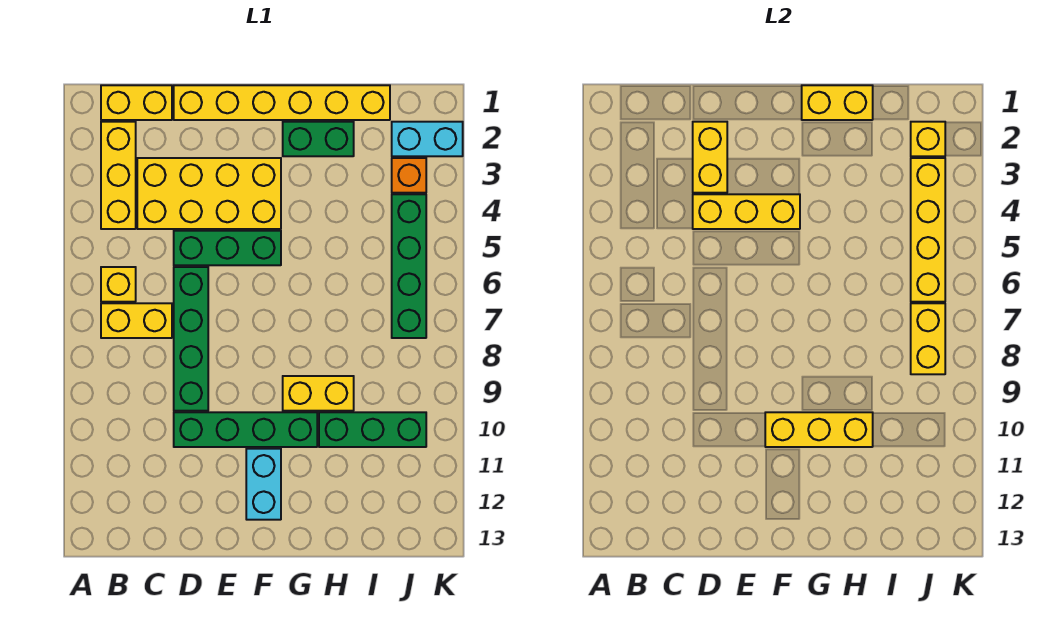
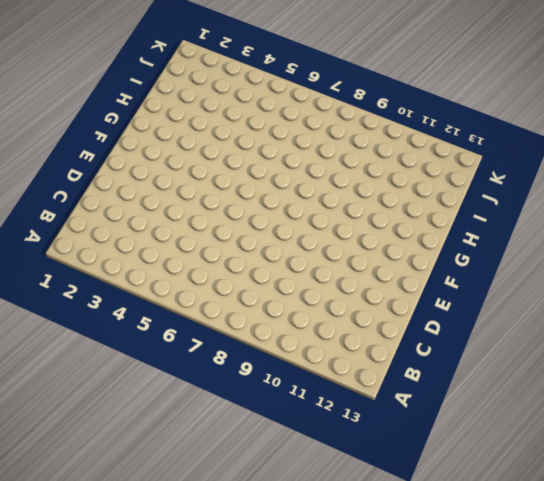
none -> yellow 1x2 brick [101,85,172,120]
none -> yellow 1x3 brick [101,122,136,229]
none -> yellow 1x1 brick [101,267,136,302]

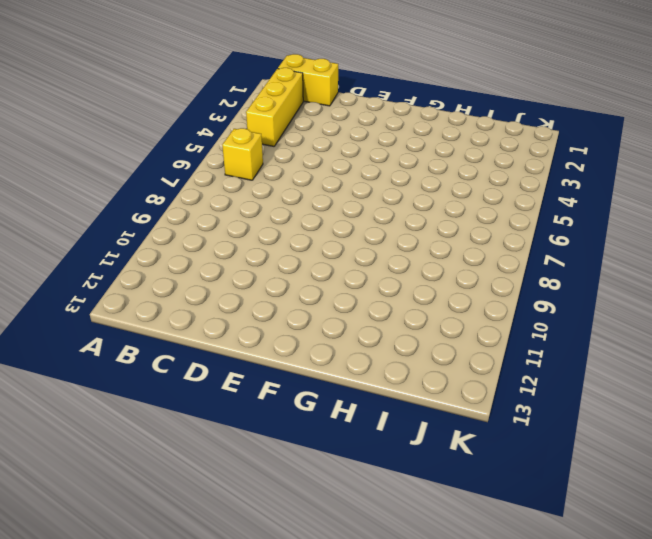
none -> yellow 1x2 brick [101,303,172,338]
none -> yellow 2x4 brick [137,158,281,229]
none -> yellow 1x6 brick [174,85,390,120]

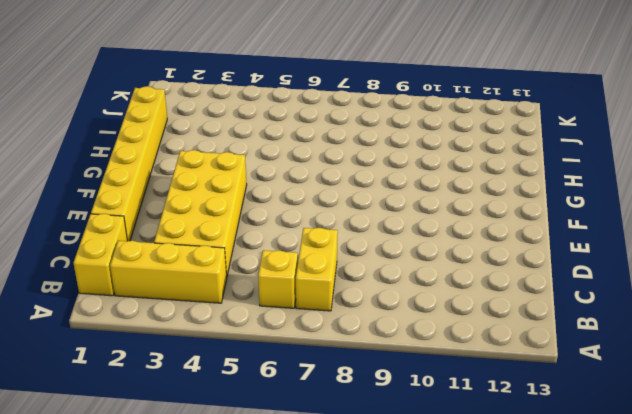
none -> green 1x3 brick [174,231,281,265]
none -> green 1x4 brick [174,267,208,411]
none -> green 1x4 brick [174,412,317,447]

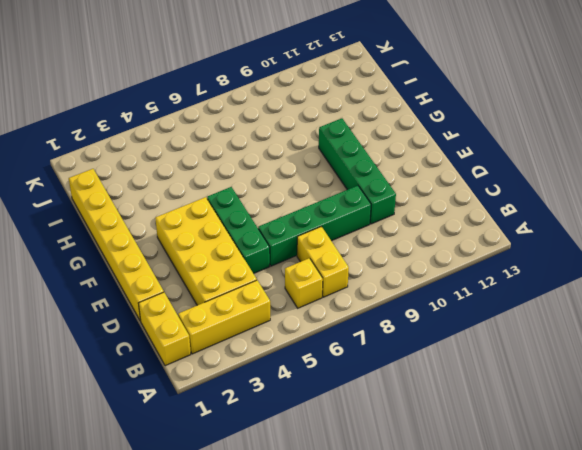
none -> cyan 1x2 brick [246,449,281,520]
none -> green 1x2 brick [283,122,354,156]
none -> yellow 1x2 brick [283,376,354,411]

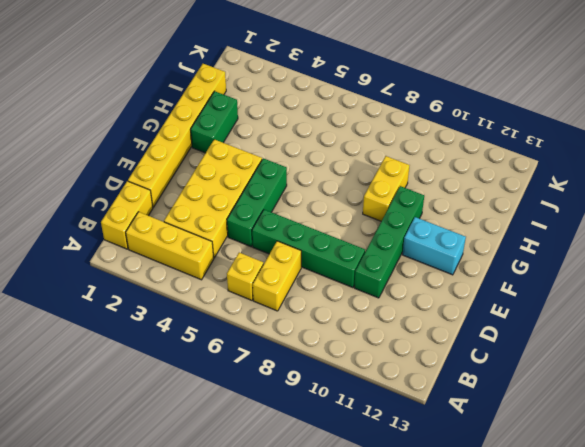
none -> green 1x3 brick [319,412,426,447]
none -> cyan 1x2 brick [392,122,463,156]
none -> orange 1x1 brick [392,158,426,193]

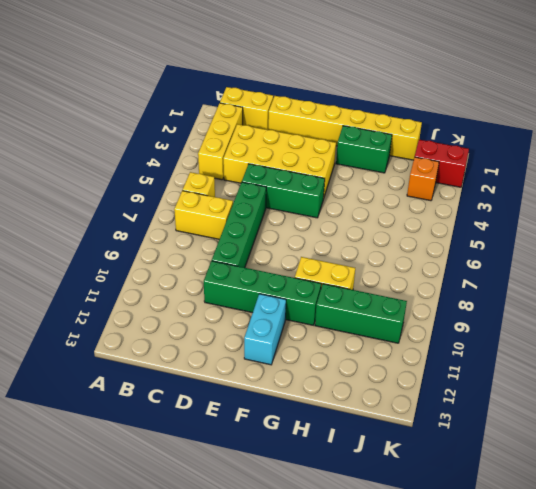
red 1x2 brick [415,140,469,187] -> cyan 1x2 brick [392,122,463,156]
none -> green 1x4 brick [392,194,426,338]
none -> yellow 1x2 brick [693,122,727,193]
none -> yellow 1x3 brick [693,194,800,229]

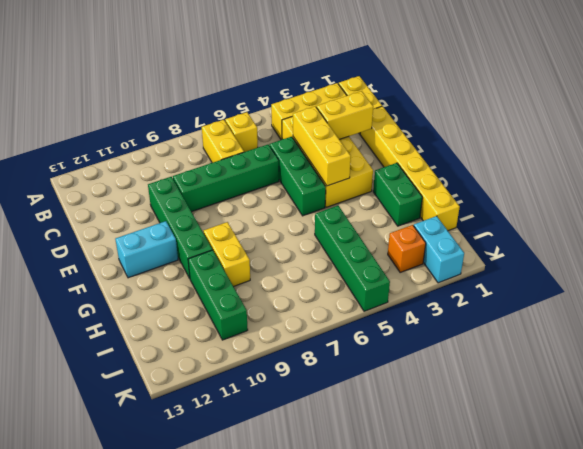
green 1x4 brick [315,205,390,311] -> green 1x4 brick turned to [392,194,426,338]
none -> yellow 1x3 brick [765,412,873,447]
none -> yellow 1x2 brick [802,85,873,120]
none -> yellow 1x1 brick [911,122,945,156]

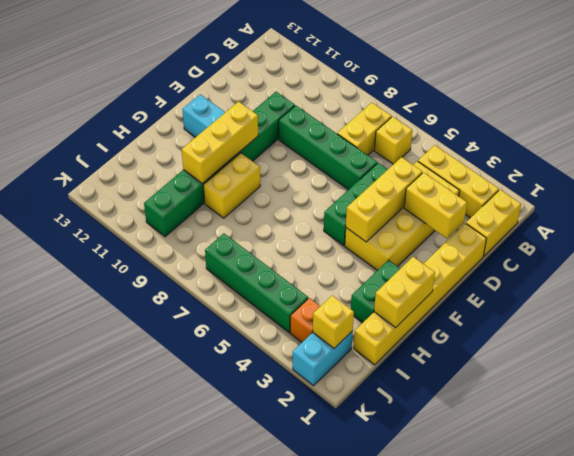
none -> yellow 1x4 brick [911,158,945,302]
none -> yellow 1x2 brick [911,303,945,374]

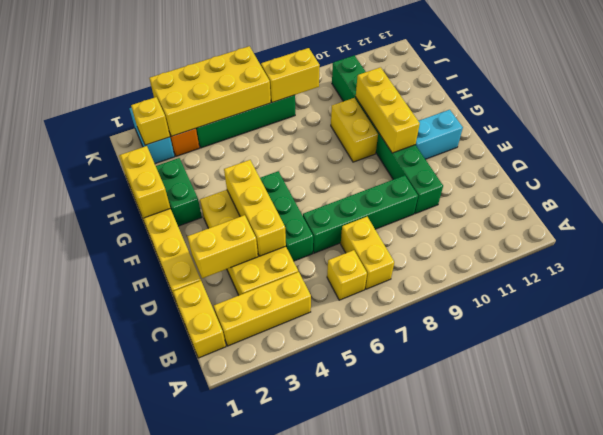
yellow 2x4 brick [149,46,271,136] -> yellow 1x4 brick [911,158,945,302]

